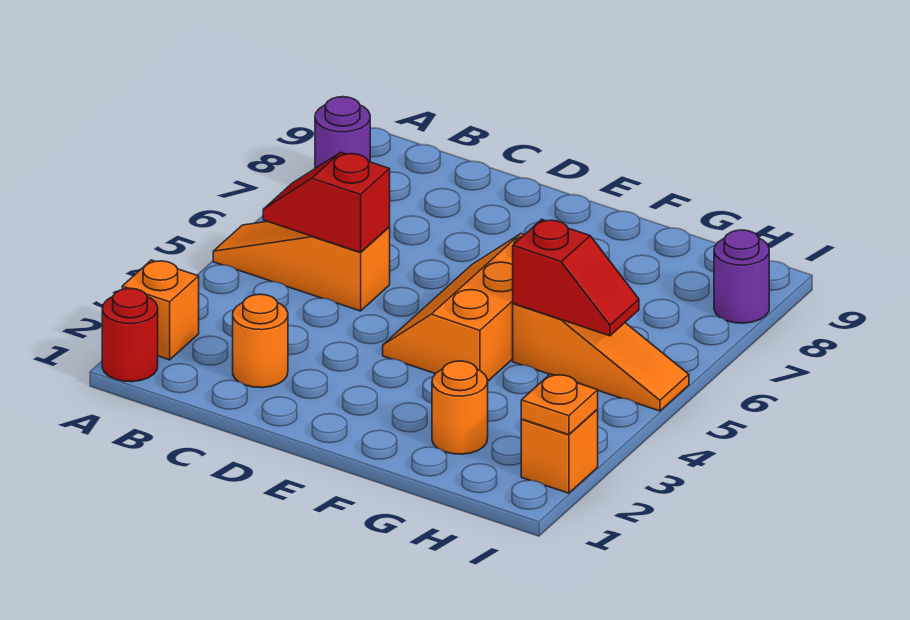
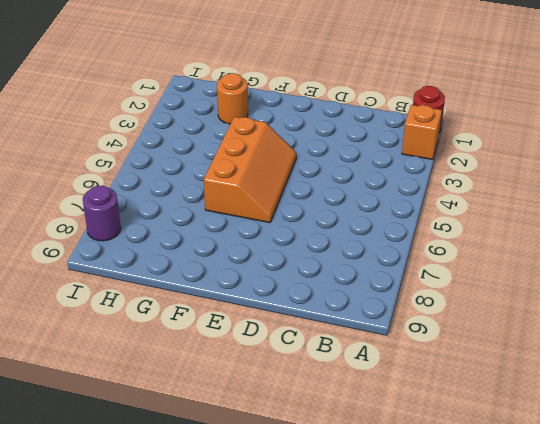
none -> orange 1x3 slope [213,221,390,311]
none -> purple 1x1 round brick [315,97,370,168]
none -> orange 1x1 round brick [233,294,288,388]

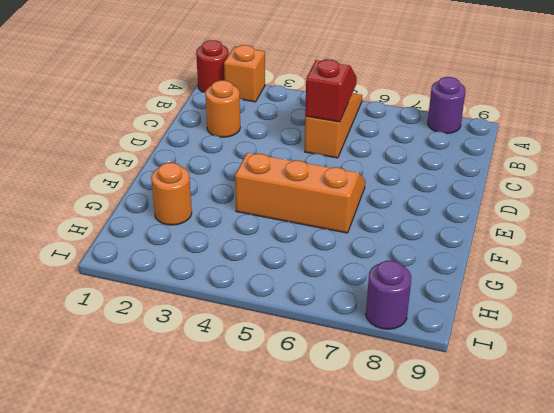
none -> orange 1x3 slope [513,304,689,411]
none -> orange 1x1 brick [521,410,598,493]
none -> red 1x2 slope [513,219,639,336]

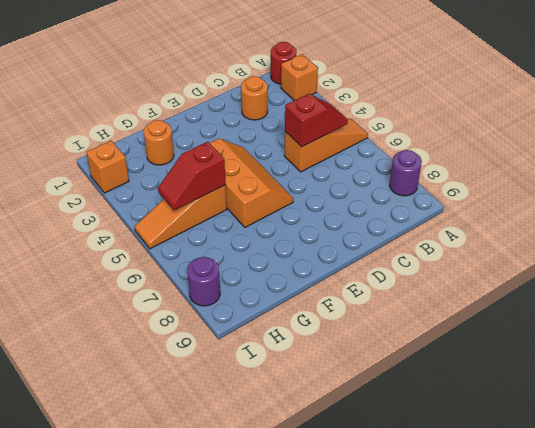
none -> orange 1x1 plate [521,374,598,435]

